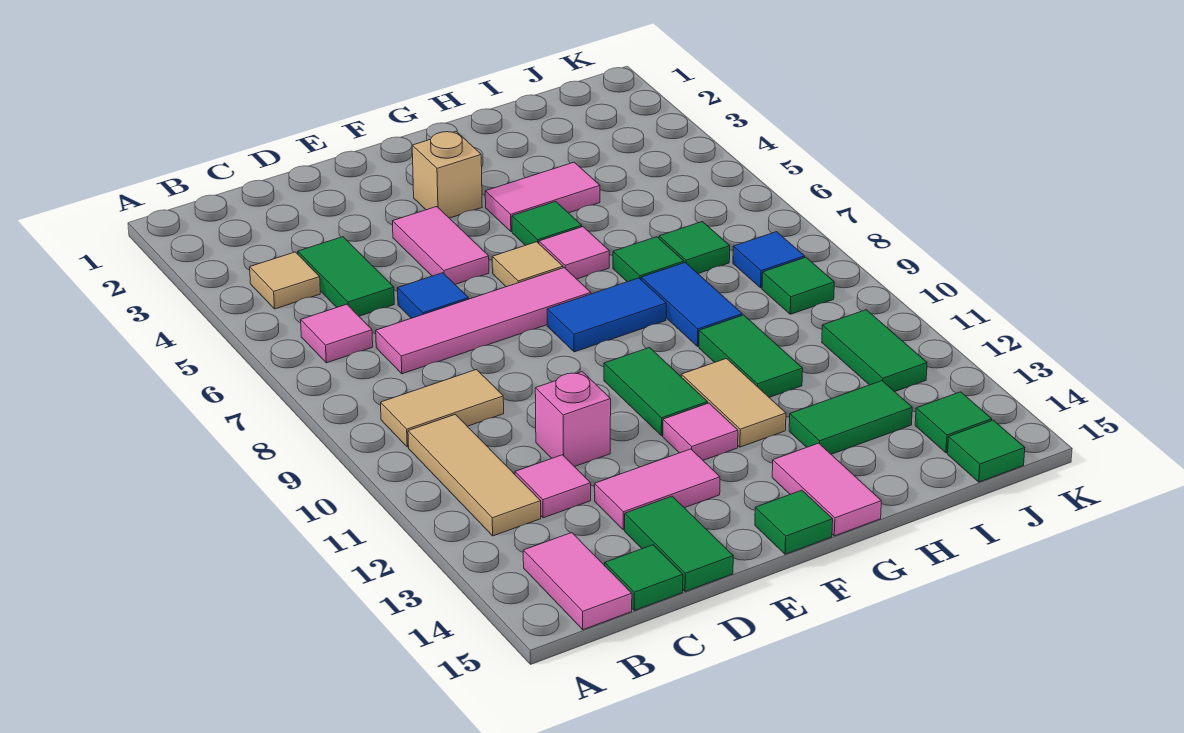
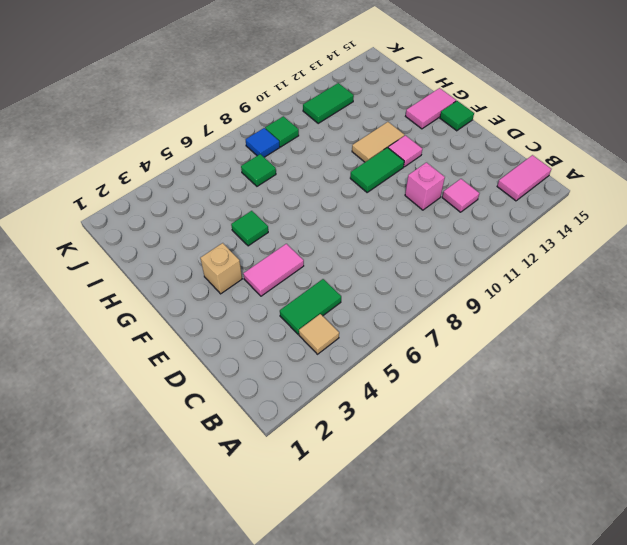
none -> pink 1x1 tile [301,304,373,363]
none -> tan 1x2 tile [381,370,504,447]
none -> tan 1x3 tile [408,414,541,536]
none -> pink 1x4 tile [376,268,591,374]

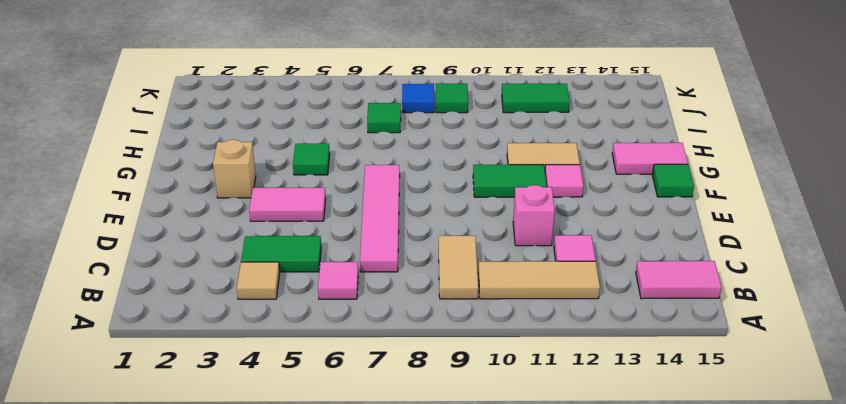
none -> green 1x1 tile [605,545,683,610]
none -> blue 1x1 tile [397,273,469,318]
none -> pink 1x2 tile [595,449,720,530]
none -> green 1x2 tile [625,496,733,592]

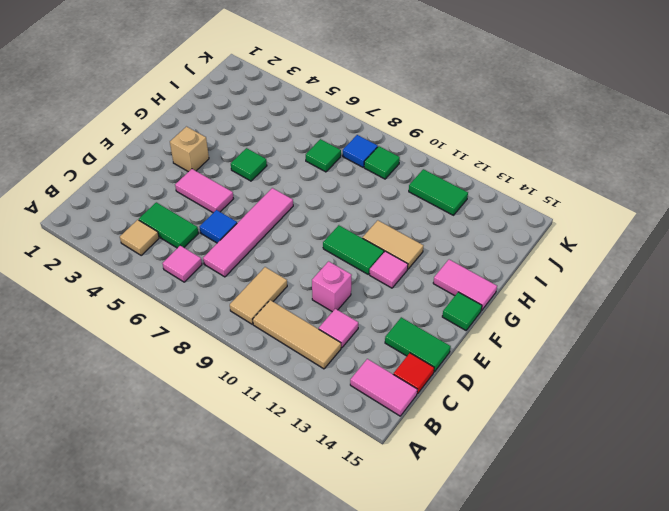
red 1x1 tile [393,353,434,394] -> green 1x1 tile [605,545,683,610]
none -> pink 1x2 tile [595,449,720,530]
none -> tan 1x1 tile [492,242,563,287]
none -> blue 1x2 tile [547,278,666,352]
none -> pink 1x2 tile [485,162,600,232]

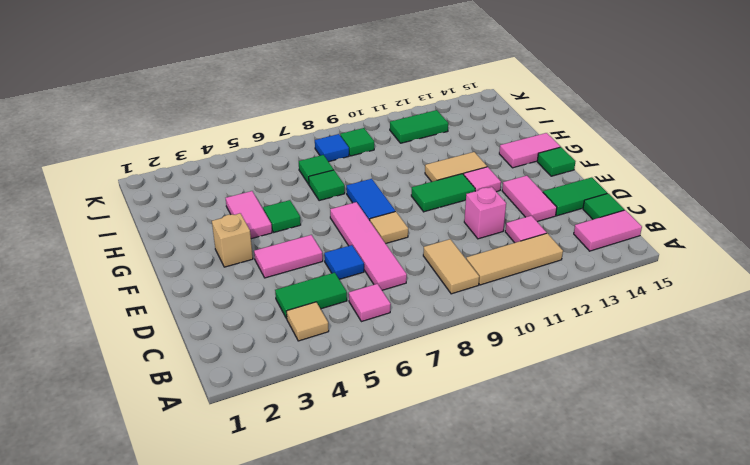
tan 1x1 tile [370,212,408,244] -> tan 1x1 tile moved to [492,242,563,287]
none -> pink 1x1 tile [539,227,609,279]
none -> blue 1x2 tile [641,262,742,347]
none -> green 1x2 tile [699,315,803,398]
none -> green 1x2 tile [789,381,912,454]

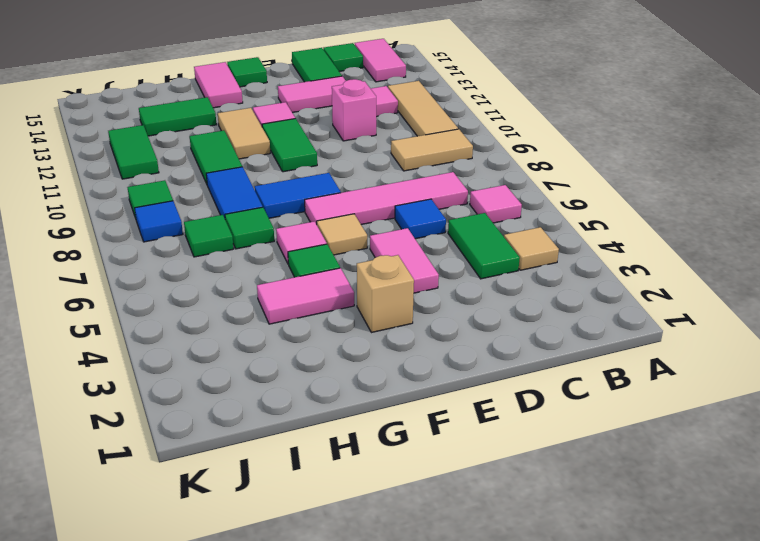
none -> green 1x1 tile [915,392,992,453]
none -> green 1x1 tile [948,420,1025,482]

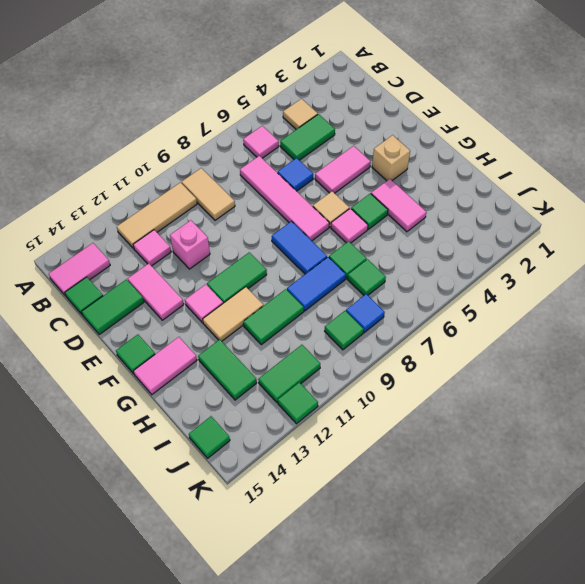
green 1x1 tile [278,383,318,424] -> green 1x1 tile moved to [915,392,992,453]

